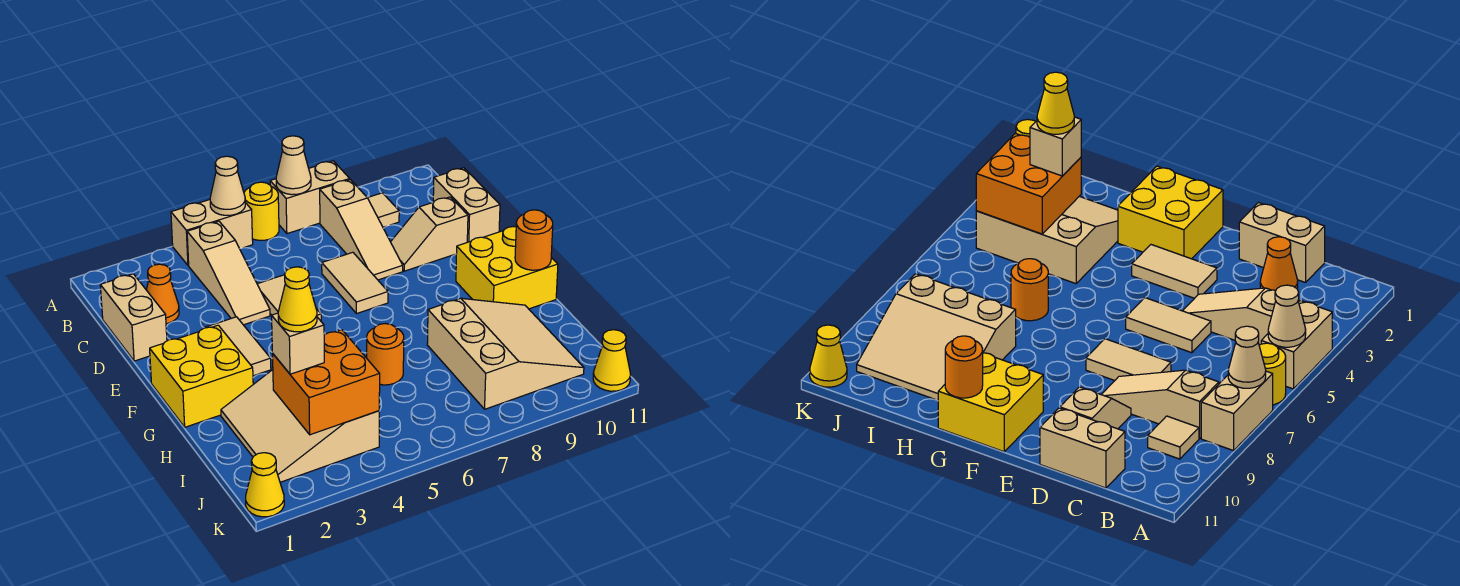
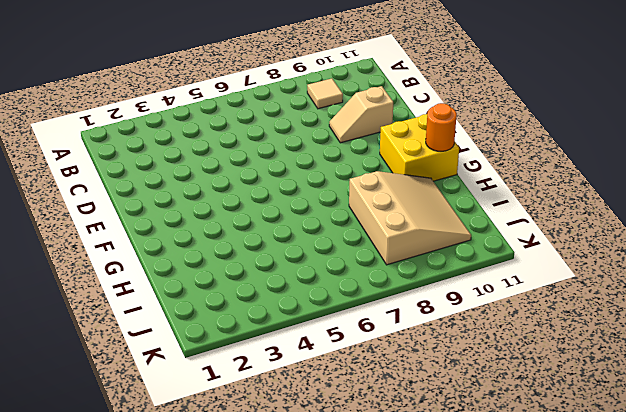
none -> tan 1x2 brick [171,200,253,265]
none -> yellow 1x1 round brick [244,182,279,240]
none -> tan 1x2 brick [270,161,350,234]

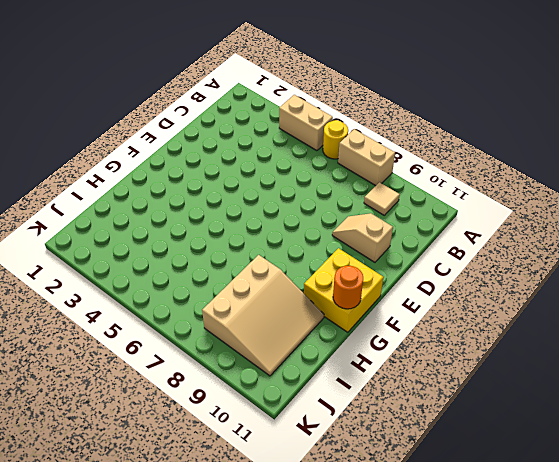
none -> tan 1x3 slope [187,221,270,325]
none -> tan 1x3 slope [320,180,403,280]
none -> tan 1x2 brick [100,274,167,361]

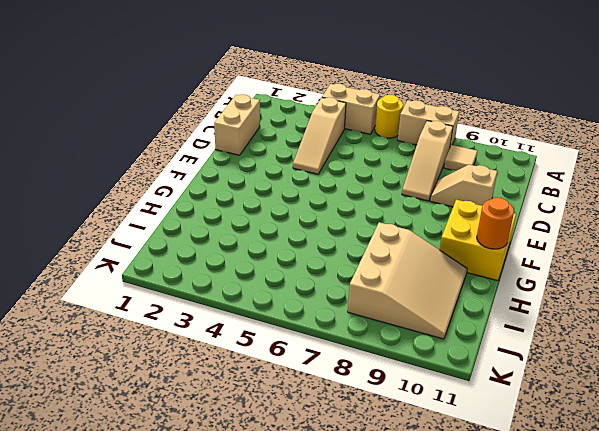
none -> orange 1x1 cone [147,264,179,324]
none -> tan 1x2 brick [433,168,500,242]
none -> tan 1x2 tile [257,275,321,321]

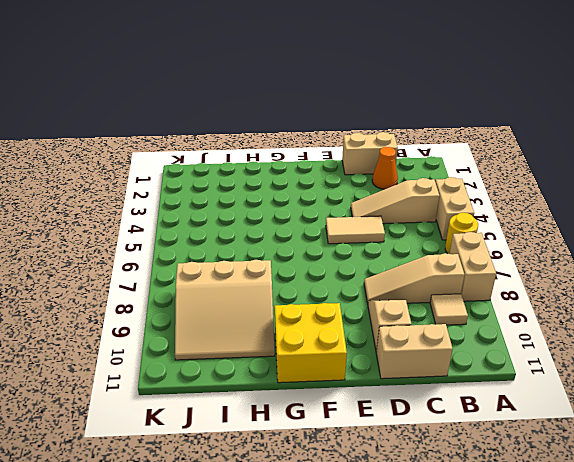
none -> tan 1x2 tile [322,252,388,314]
none -> tan 1x2 tile [204,317,271,376]
none -> yellow 2x2 brick [150,325,253,427]

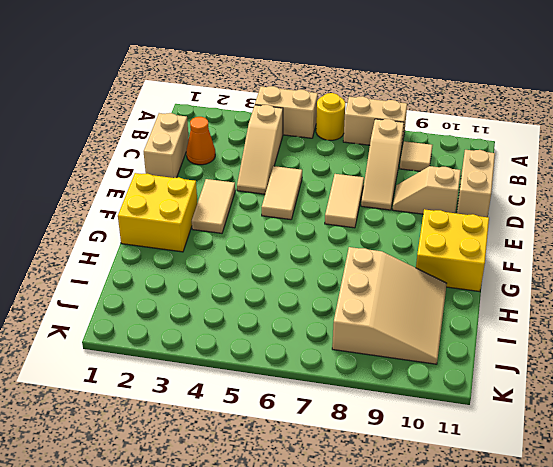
none -> tan 3x3 slope [221,370,379,482]
none -> orange 1x1 round brick [367,324,404,385]
none -> yellow 1x1 cone [246,453,284,517]

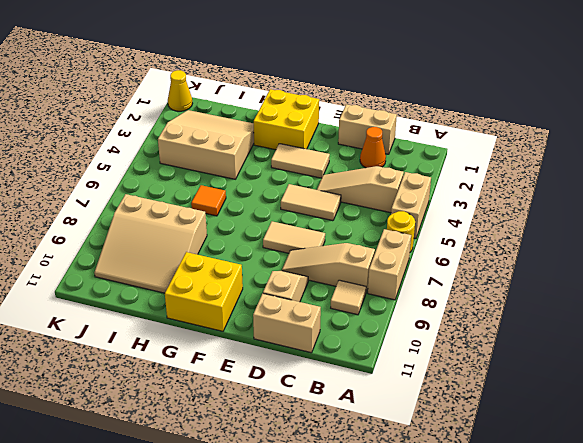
orange 1x1 tile [191,185,226,216] -> orange 1x1 round brick [367,324,404,385]
none -> yellow 1x1 cone [593,330,631,391]
none -> tan 1x1 cone [210,156,245,215]
none -> tan 1x1 cone [276,136,311,195]

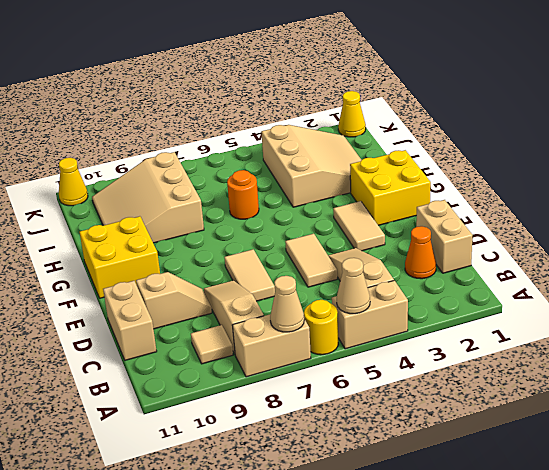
none -> orange 1x1 round brick [515,210,553,270]
none -> orange 2x2 brick [273,330,380,435]
none -> tan 1x1 brick [272,313,324,374]

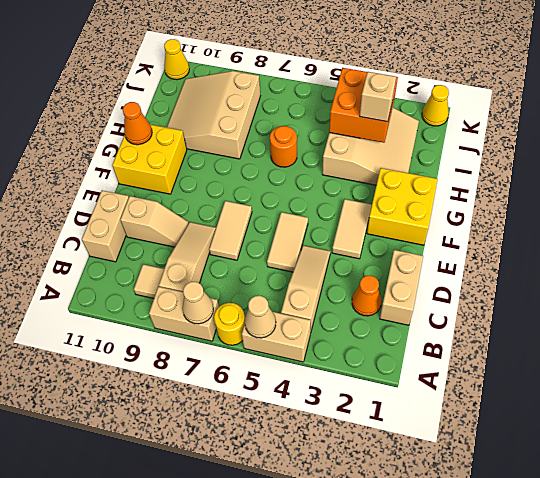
orange 1x1 cone [123,102,152,145] -> orange 1x1 round brick [515,210,553,270]
none -> yellow 1x1 cone [278,267,317,332]

